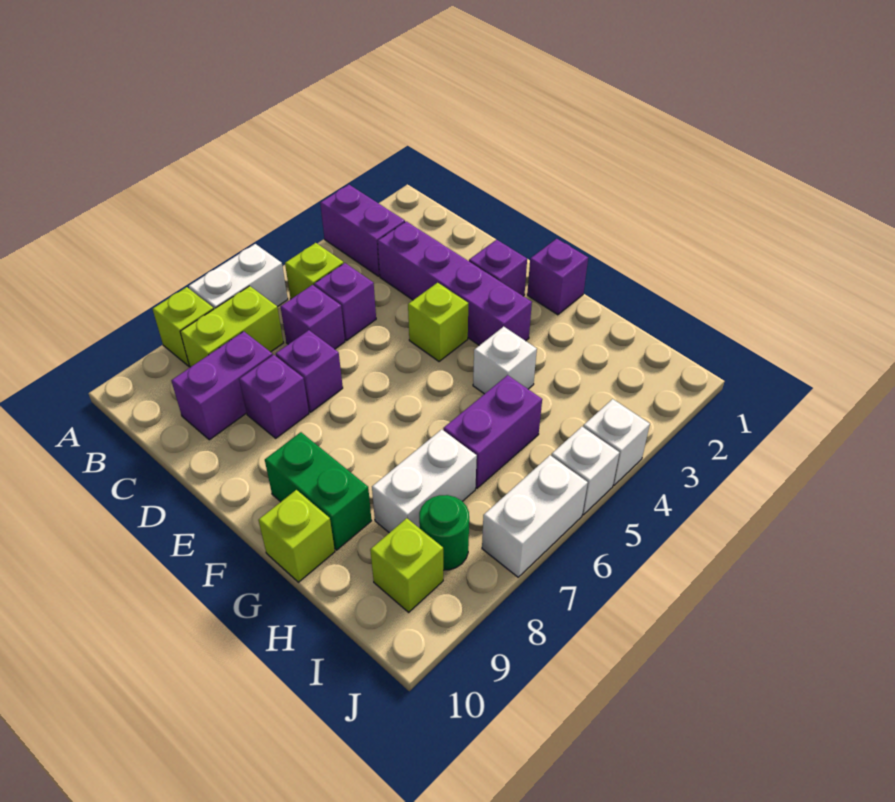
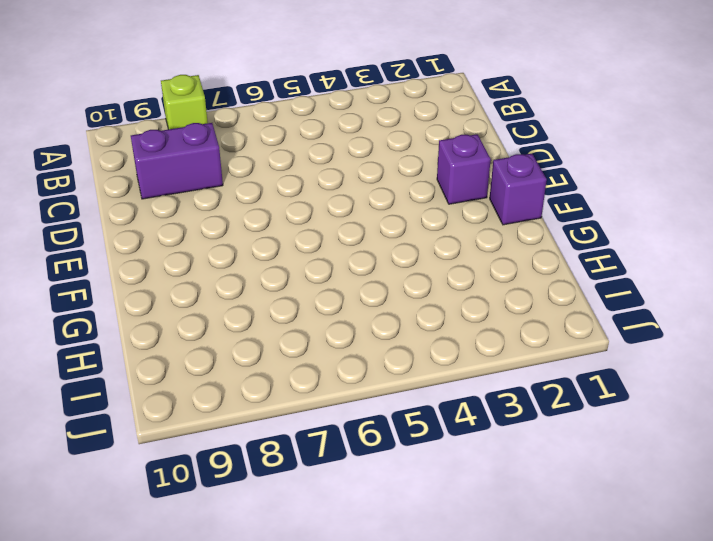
none -> purple 1x2 brick [320,185,405,276]
none -> white 1x2 brick [189,244,288,309]
none -> lime 1x1 brick [285,243,344,299]

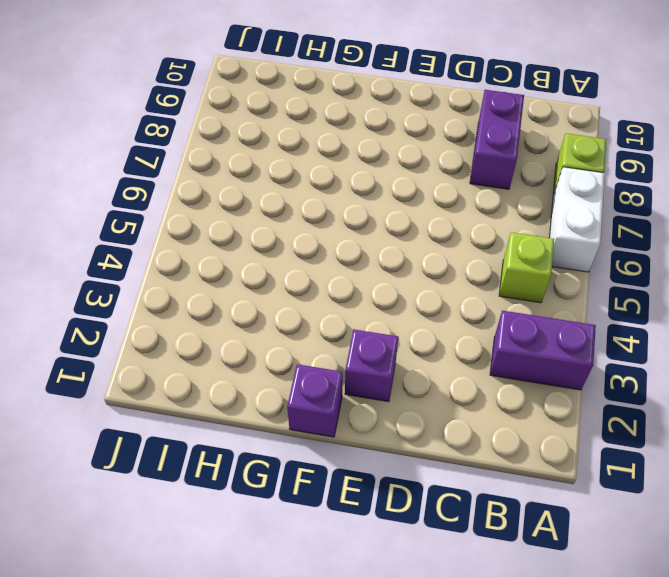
none -> lime 1x2 brick [180,286,283,367]
none -> purple 1x4 brick [378,221,532,345]
none -> purple 1x1 brick [314,263,376,340]

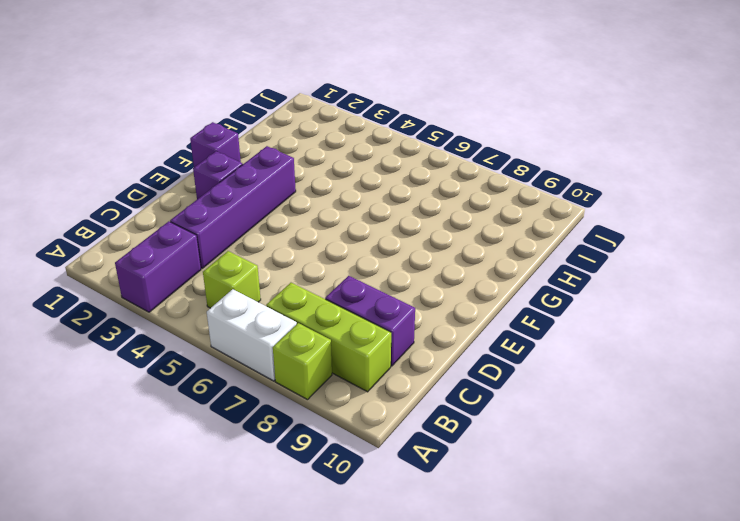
lime 1x3 brick [266,283,391,392] -> lime 1x2 brick [180,286,283,367]
none -> purple 1x1 brick [314,263,376,340]
none -> purple 1x1 brick [281,285,345,349]
none -> purple 1x1 brick [276,330,343,412]

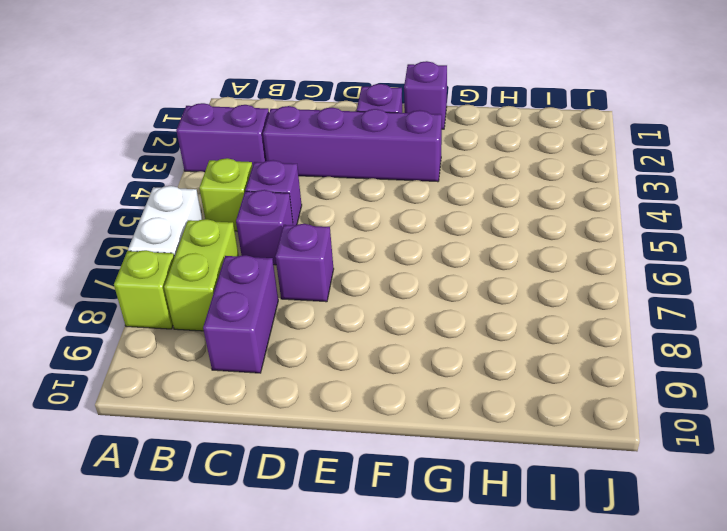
none -> purple 1x1 brick [239,355,309,438]
none -> lime 1x1 brick [408,283,468,362]
none -> green 1x2 brick [265,432,372,550]

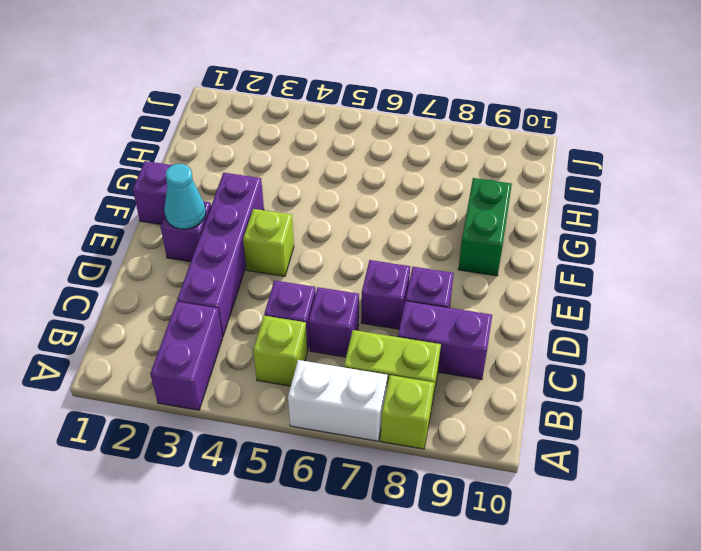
cyan 1x1 cone [164,164,206,229] -> none
none -> white 1x1 brick [473,326,537,394]
none -> lime 1x1 brick [258,490,335,582]
none -> purple 1x2 brick [443,375,542,488]

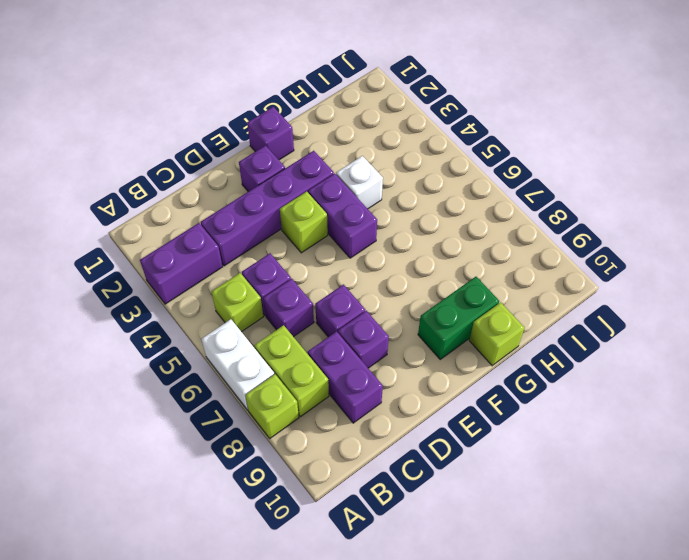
purple 1x2 brick [308,174,377,258] -> purple 1x2 brick moved to [443,375,542,488]
none -> white 1x2 brick [372,429,477,533]
none -> green 1x1 round brick [419,495,469,570]
none -> lime 1x1 brick [370,518,443,612]

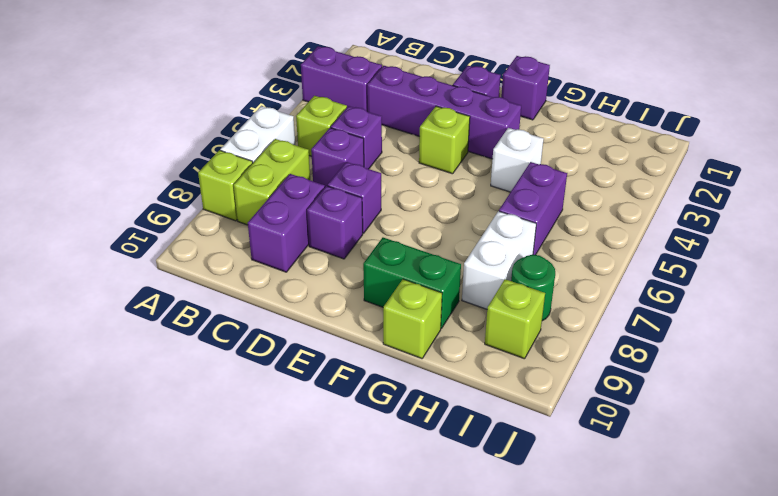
none -> white 1x1 brick [583,399,650,485]
none -> white 1x1 brick [551,427,619,515]
none -> white 1x2 brick [482,455,588,577]

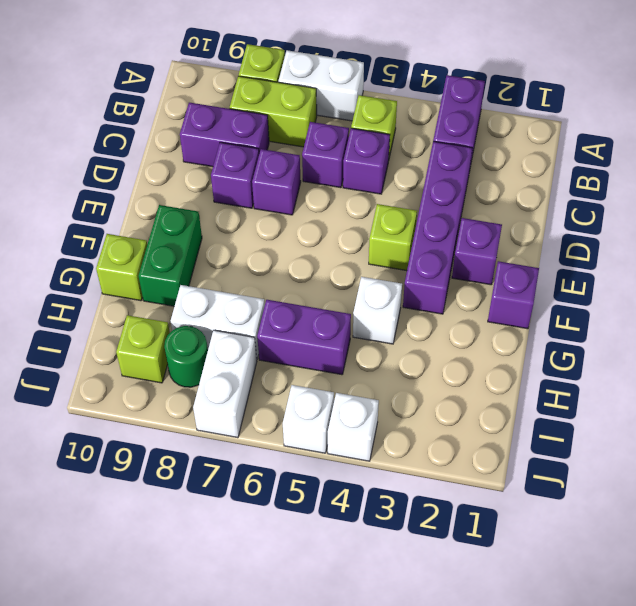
white 1x2 brick [193,330,257,438] -> white 1x2 brick turned to [482,455,588,577]

